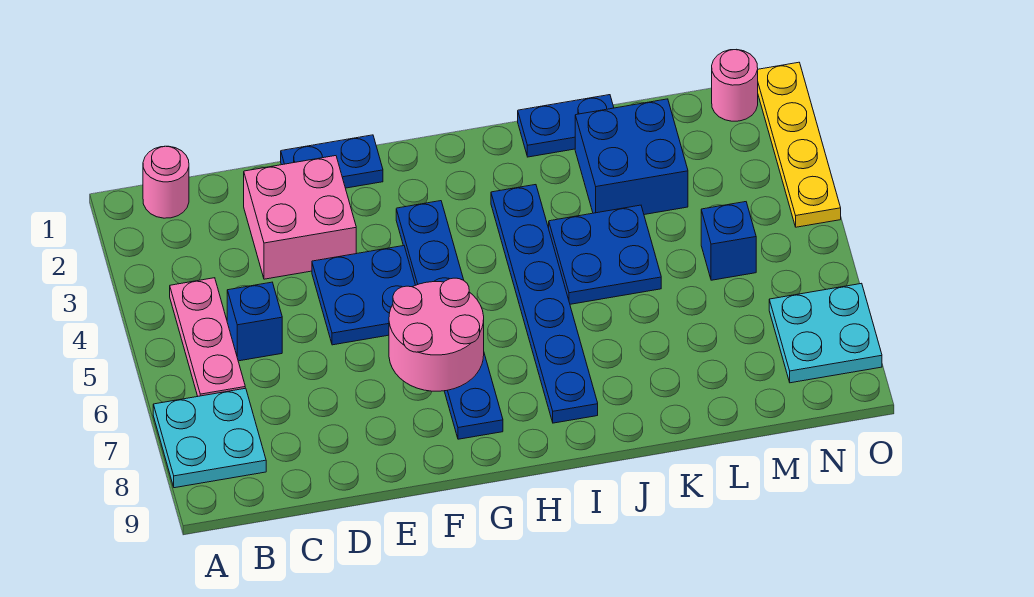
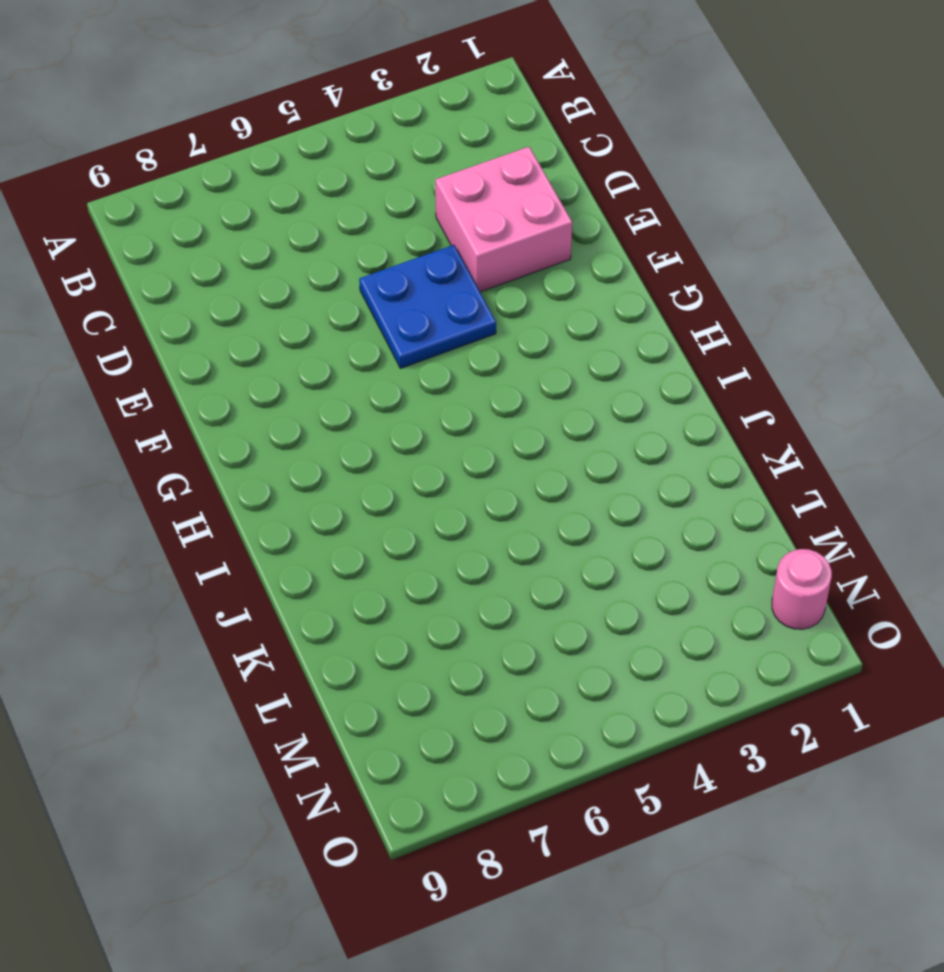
none -> cyan 2x2 plate [153,388,266,488]
none -> pink 1x1 round brick [143,146,189,218]
none -> pink 1x3 plate [170,278,245,396]

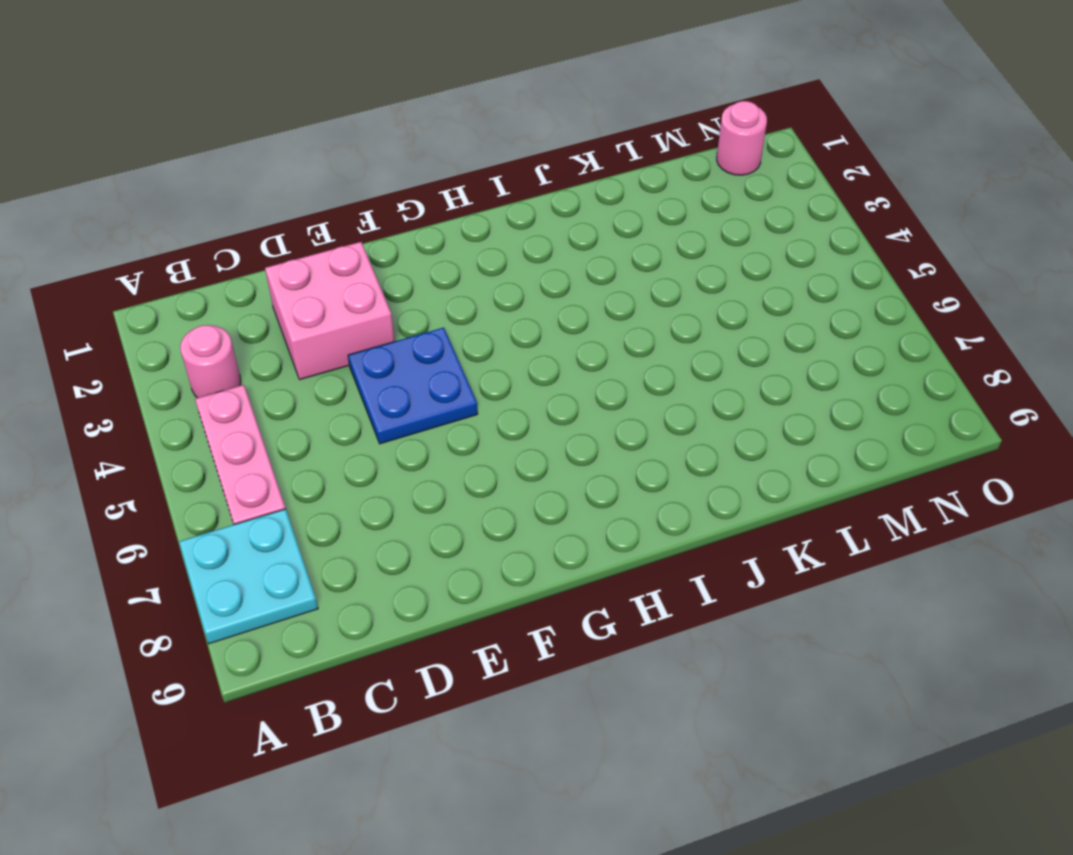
pink 1x1 round brick [180,325,241,398] -> pink 1x1 round brick moved to [143,146,189,218]
none -> blue 1x1 brick [227,282,282,361]
none -> blue 1x2 plate [281,135,383,188]
none -> blue 1x6 plate [396,201,503,439]

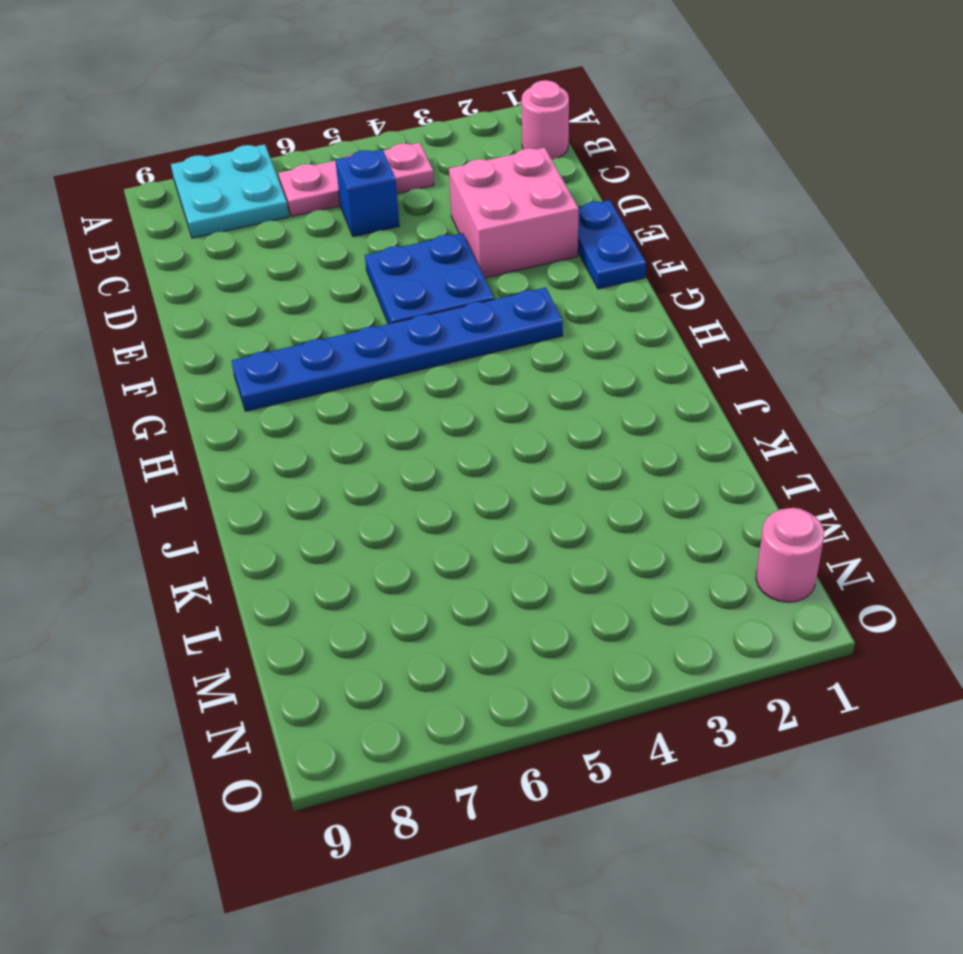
none -> blue 1x6 plate [491,185,598,423]
none -> blue 1x2 plate [518,95,614,157]
none -> blue 2x2 plate [549,205,661,304]

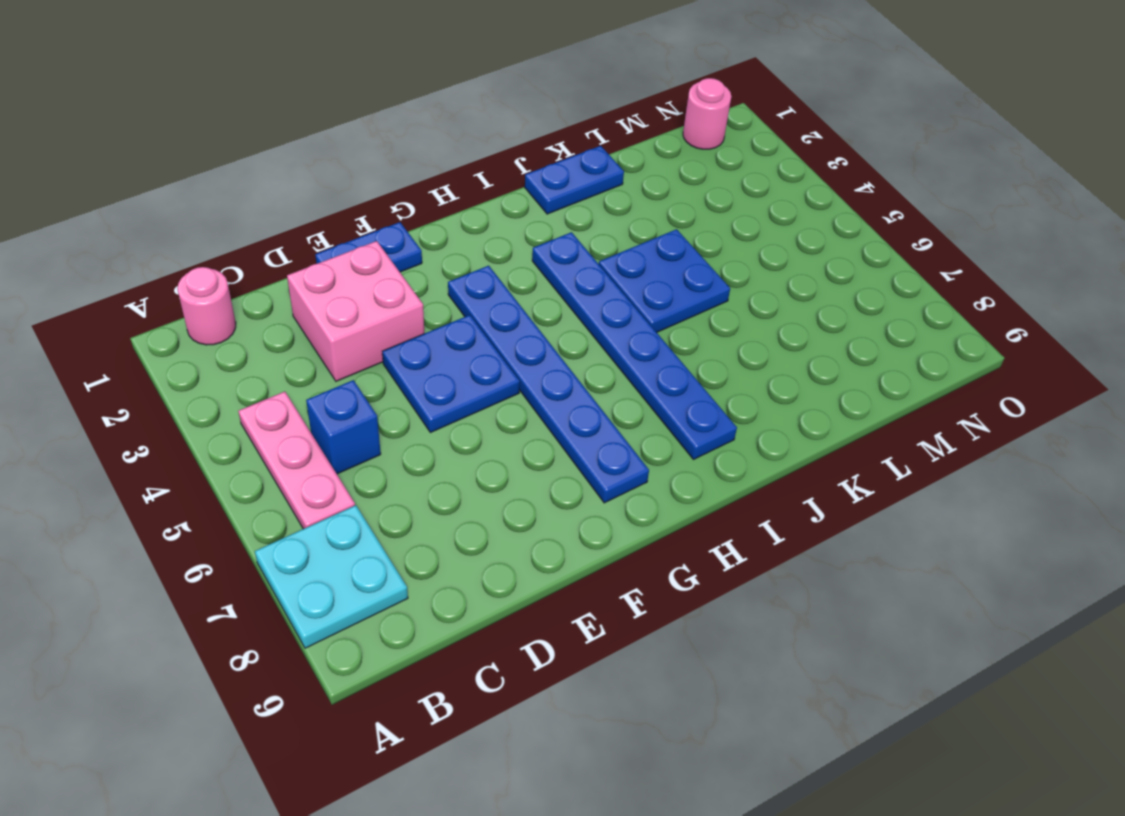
none -> blue 2x2 brick [575,99,688,215]
none -> blue 1x1 brick [701,202,756,280]
none -> cyan 2x2 plate [769,283,882,383]

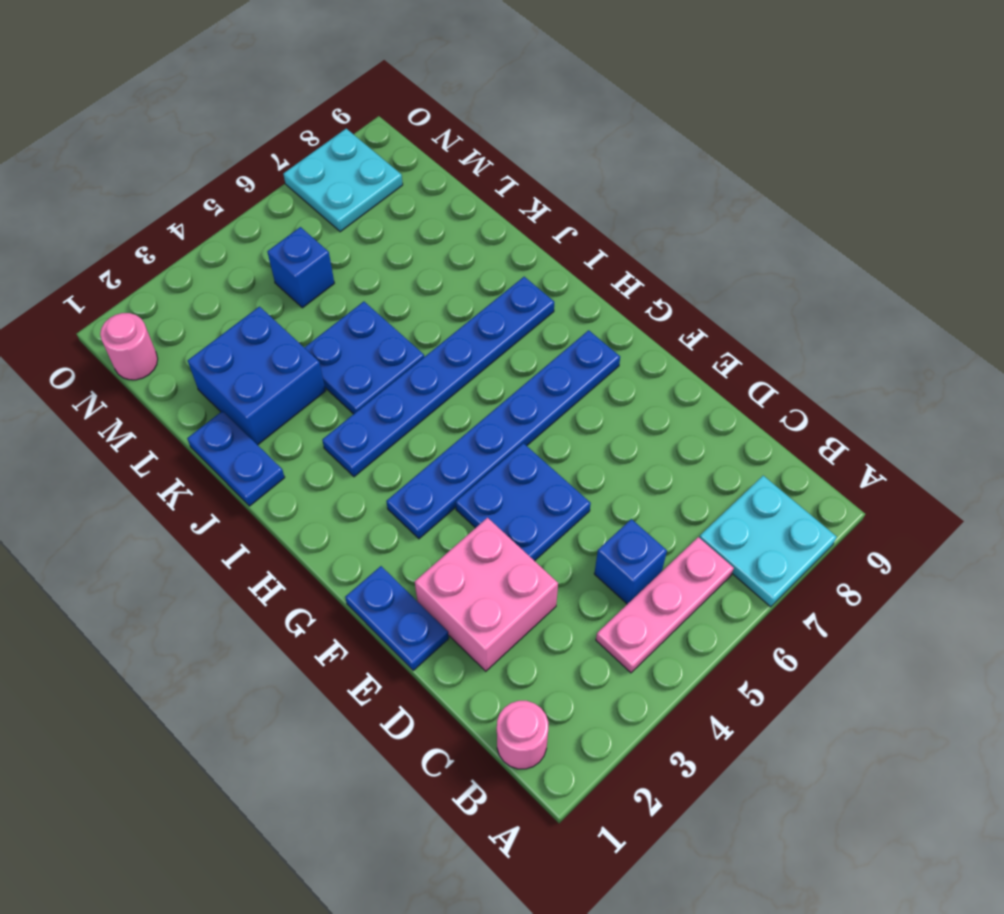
none -> yellow 1x4 plate [758,62,841,227]
none -> pink 2x2 round brick [389,278,484,391]

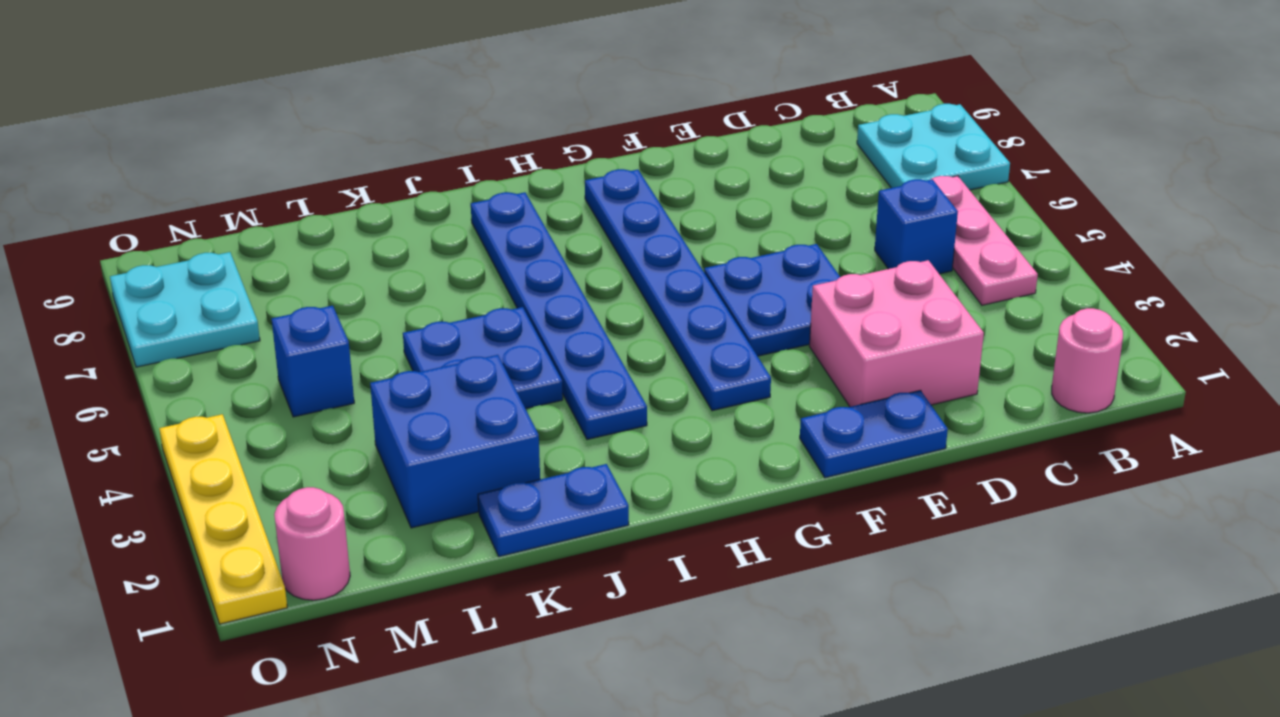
none -> pink 2x2 round brick [389,278,484,391]

